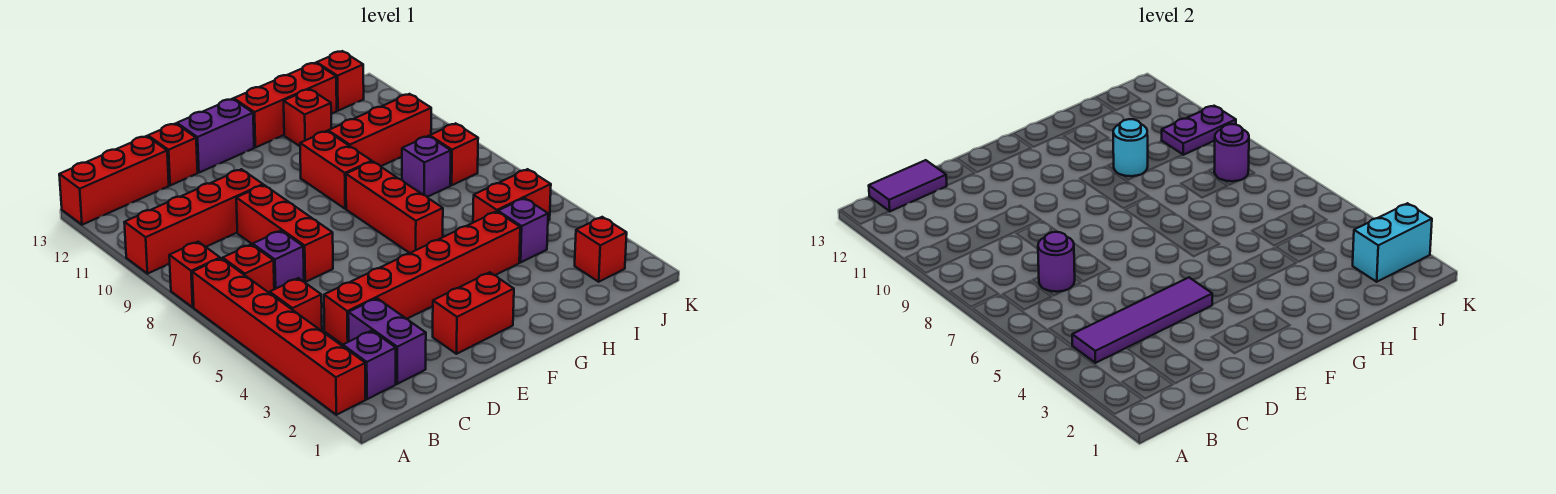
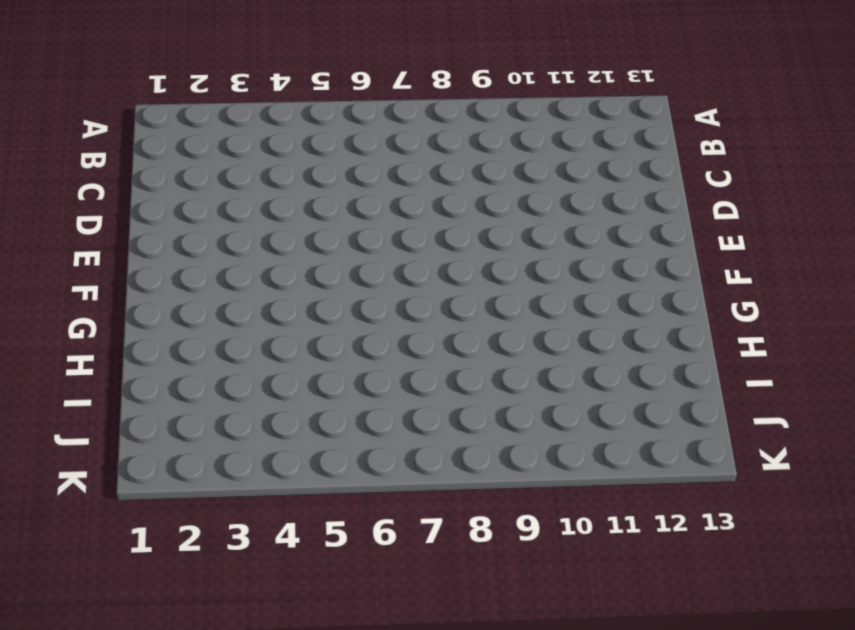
none -> red 1x6 brick [192,258,366,415]
none -> red 1x1 brick [169,242,220,307]
none -> red 1x4 brick [124,169,263,274]
none -> red 1x3 brick [59,136,169,225]

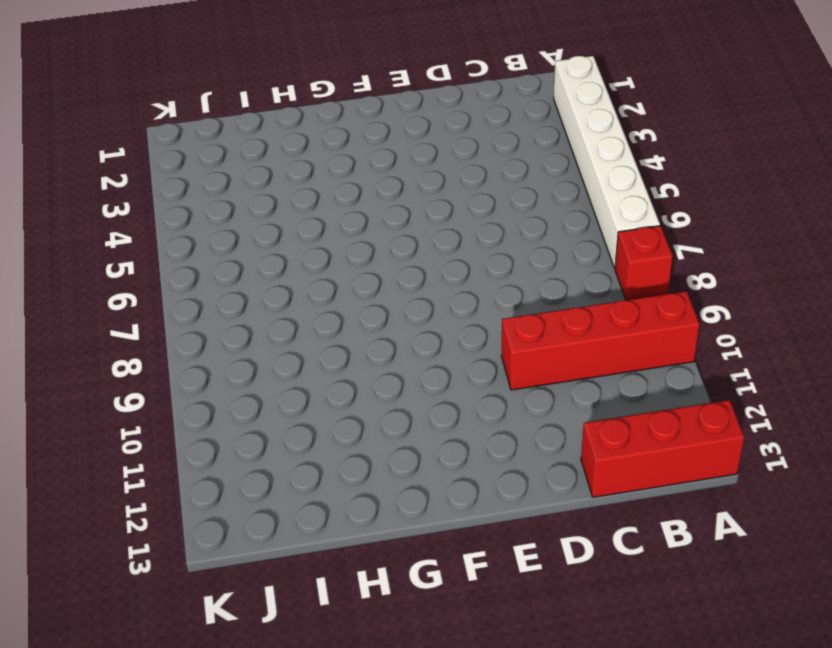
white 1x6 brick [554,56,660,268] -> red 1x6 brick [192,258,366,415]
none -> purple 1x1 brick [343,331,396,399]
none -> red 1x1 brick [270,278,322,331]
none -> red 1x1 brick [223,244,274,293]
none -> purple 1x2 brick [348,298,426,384]

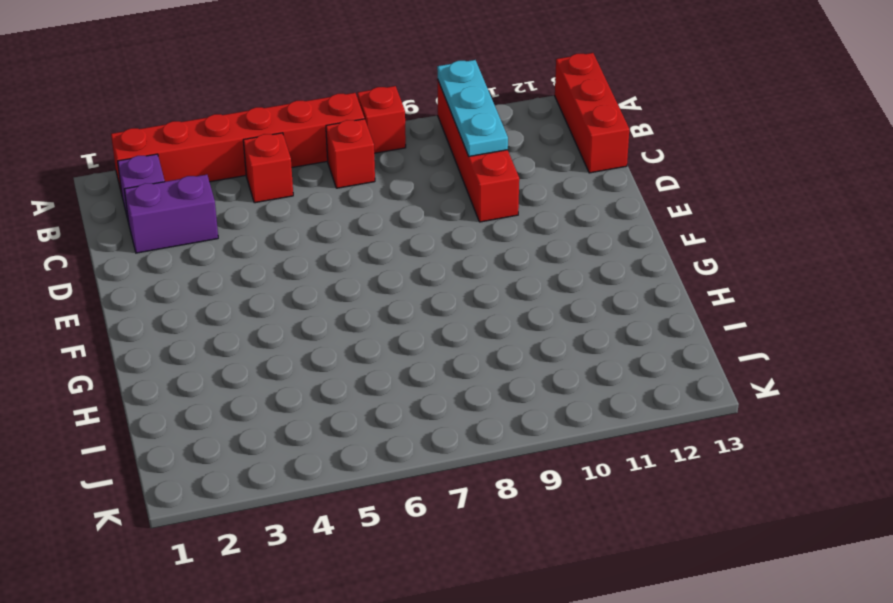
cyan 1x3 plate [437,60,508,156] -> none
none -> red 1x6 brick [324,211,520,345]
none -> purple 1x1 brick [253,231,304,289]
none -> red 1x3 brick [236,185,333,282]
none -> red 1x1 brick [148,124,198,185]

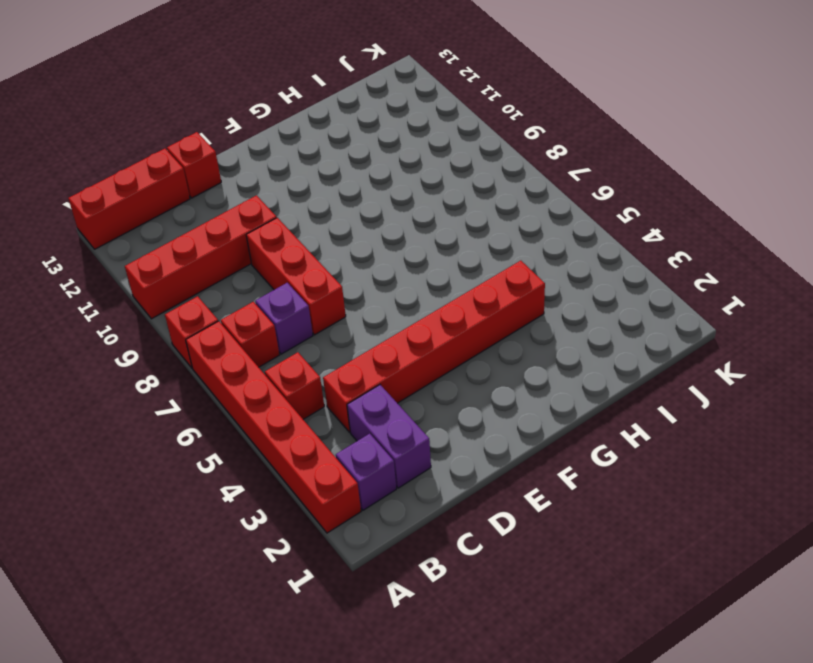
none -> red 1x2 brick [433,272,514,354]
none -> purple 1x2 brick [177,99,254,173]
none -> red 1x3 brick [346,162,443,253]
none -> red 1x2 brick [300,131,372,209]

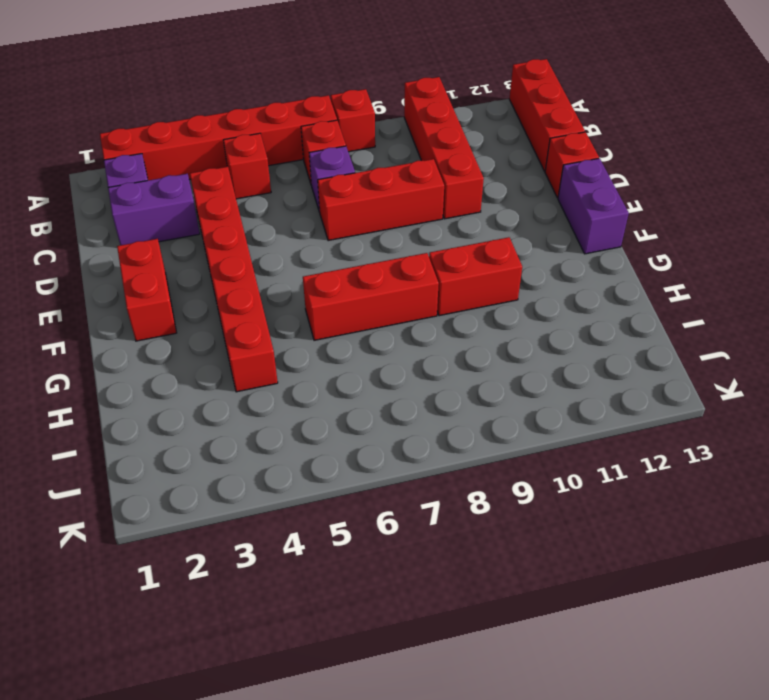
none -> red 1x3 brick [234,63,337,147]
none -> red 1x3 brick [328,94,431,166]
none -> red 1x1 brick [284,89,331,146]
none -> purple 1x1 brick [498,198,548,262]

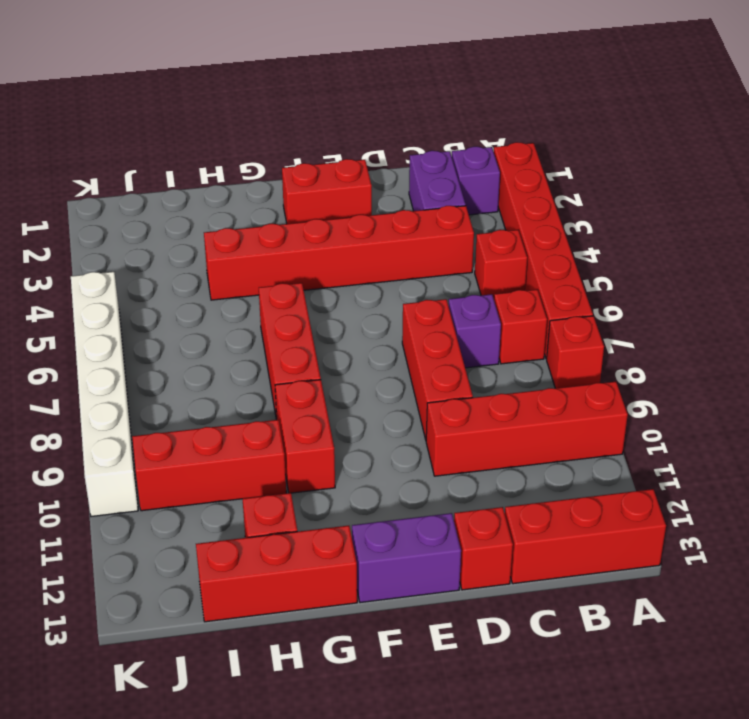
white 1x6 brick [71,272,138,517] -> none
none -> purple 1x1 brick [498,198,548,262]
none -> red 1x2 brick [473,169,551,223]
none -> purple 1x1 brick [402,136,451,197]
none -> red 1x1 brick [575,217,627,282]

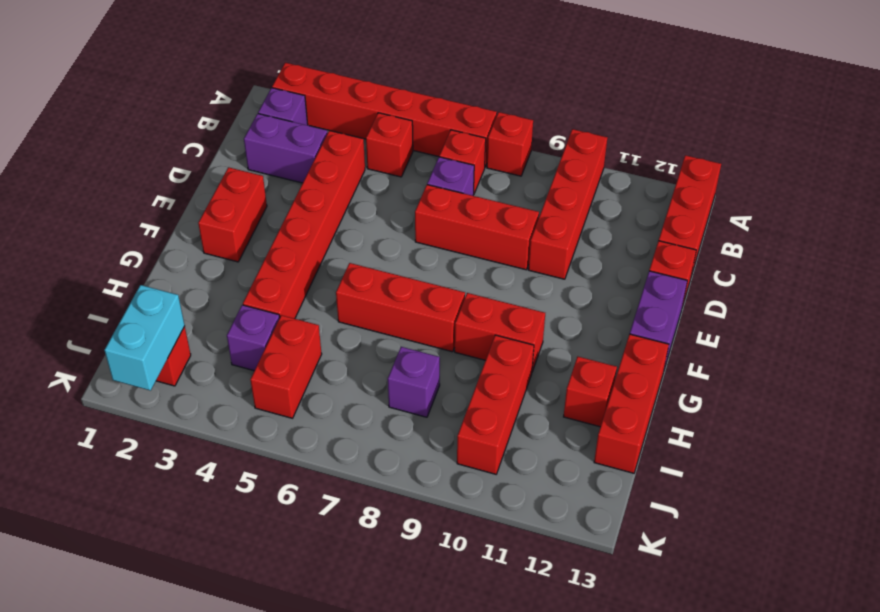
none -> red 1x1 brick [430,123,478,185]
none -> red 1x1 brick [317,51,364,111]
none -> purple 1x4 tile [1072,278,1213,363]
none -> purple 1x2 tile [869,160,947,211]

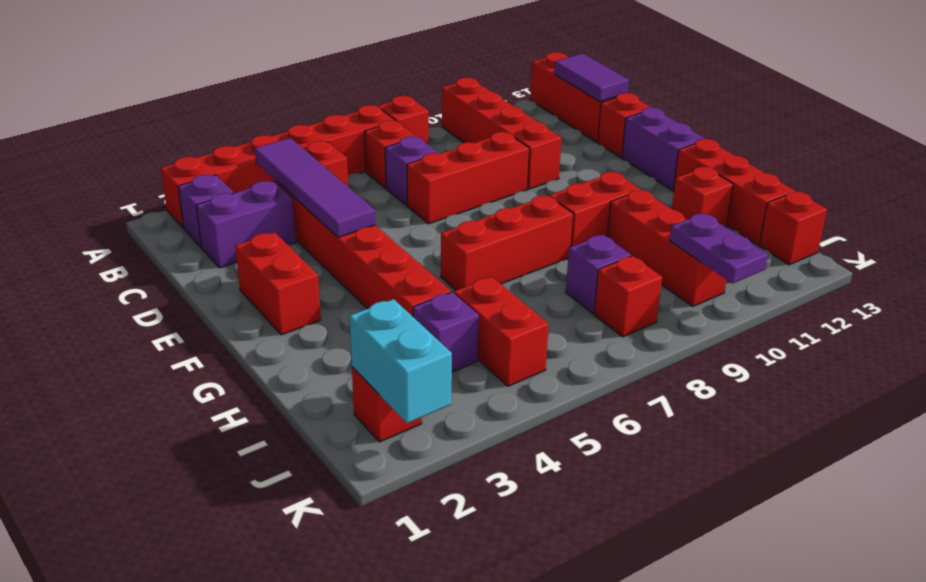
none -> purple 1x1 round brick [1038,232,1075,292]
none -> cyan 1x1 round brick [1113,119,1148,176]
none -> purple 1x1 round brick [1214,124,1249,181]

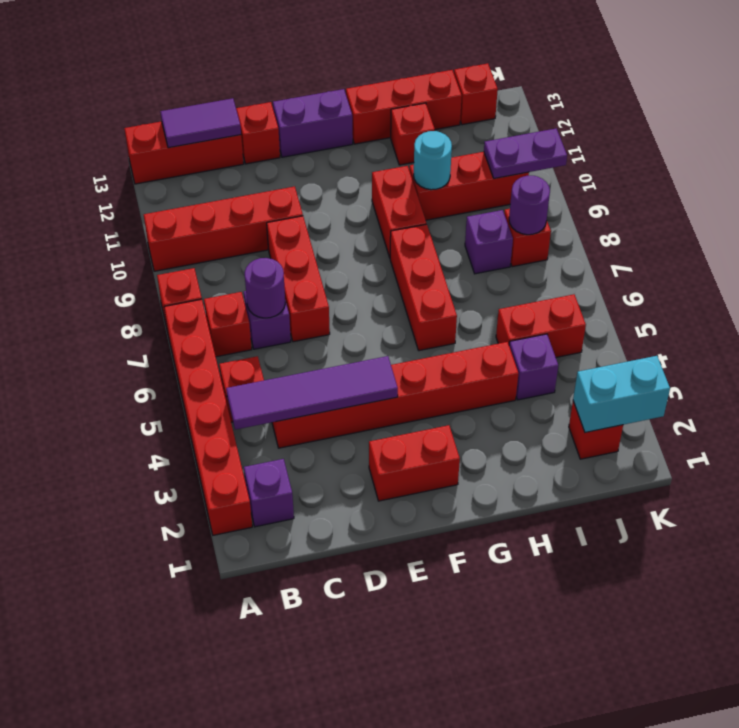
none -> purple 1x2 brick [348,298,426,384]

